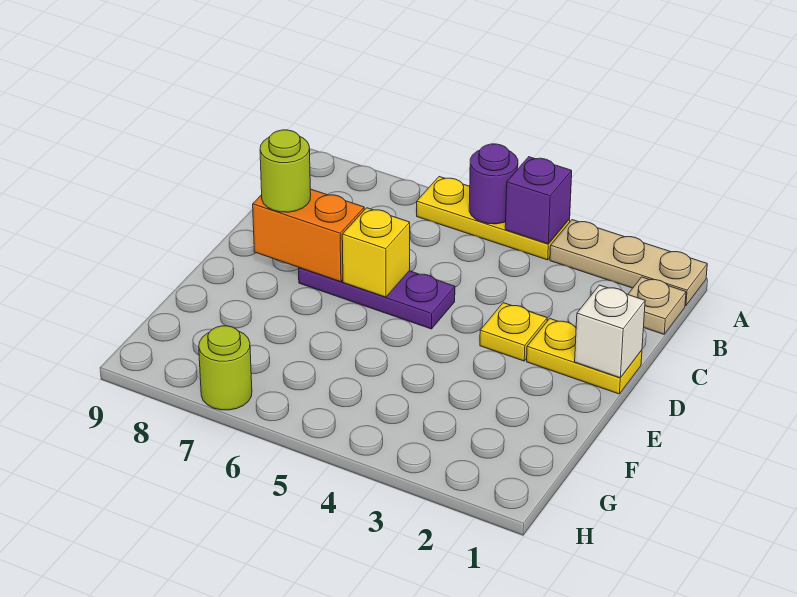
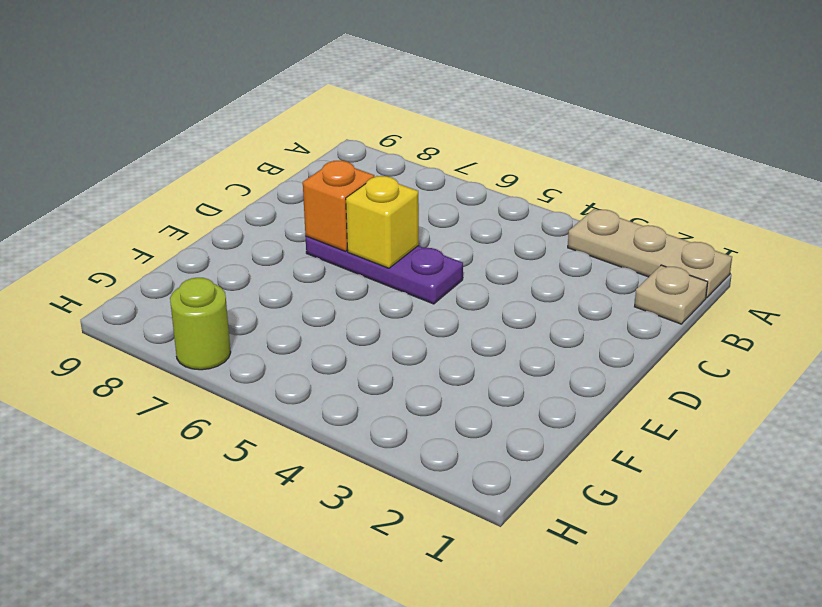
orange 1x1 brick [303,161,374,251] -> orange 1x2 brick [253,189,364,282]
none -> yellow 1x3 plate [417,177,570,260]
none -> yellow 1x2 plate [527,319,642,394]
none -> yellow 1x1 plate [480,303,547,361]

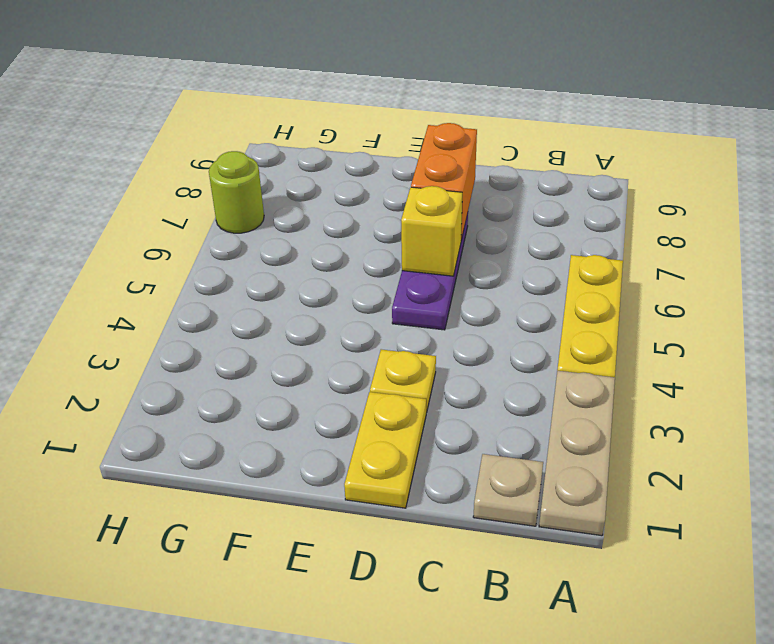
none -> purple 1x1 brick [505,157,572,244]
none -> purple 1x1 round brick [469,144,518,224]
none -> white 1x1 brick [575,285,645,378]

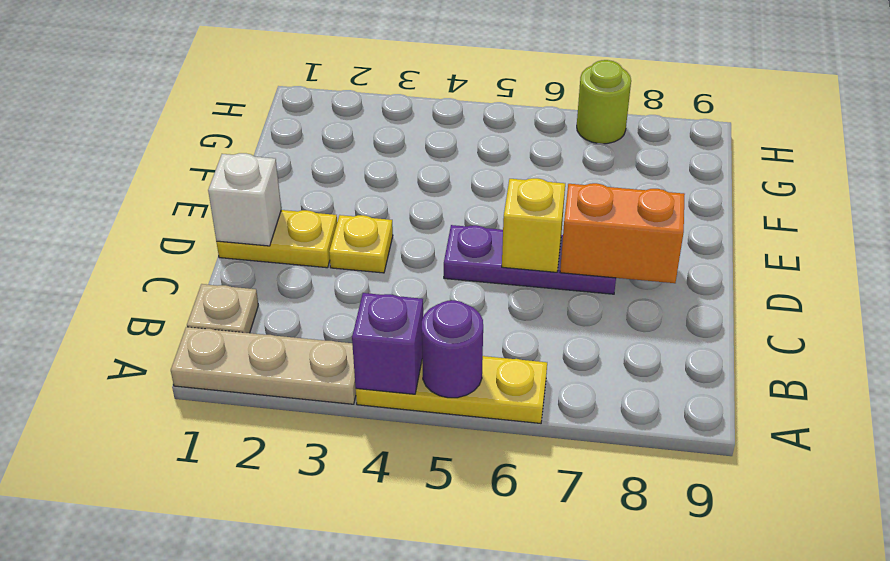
none -> lime 1x1 round brick [260,130,311,212]

